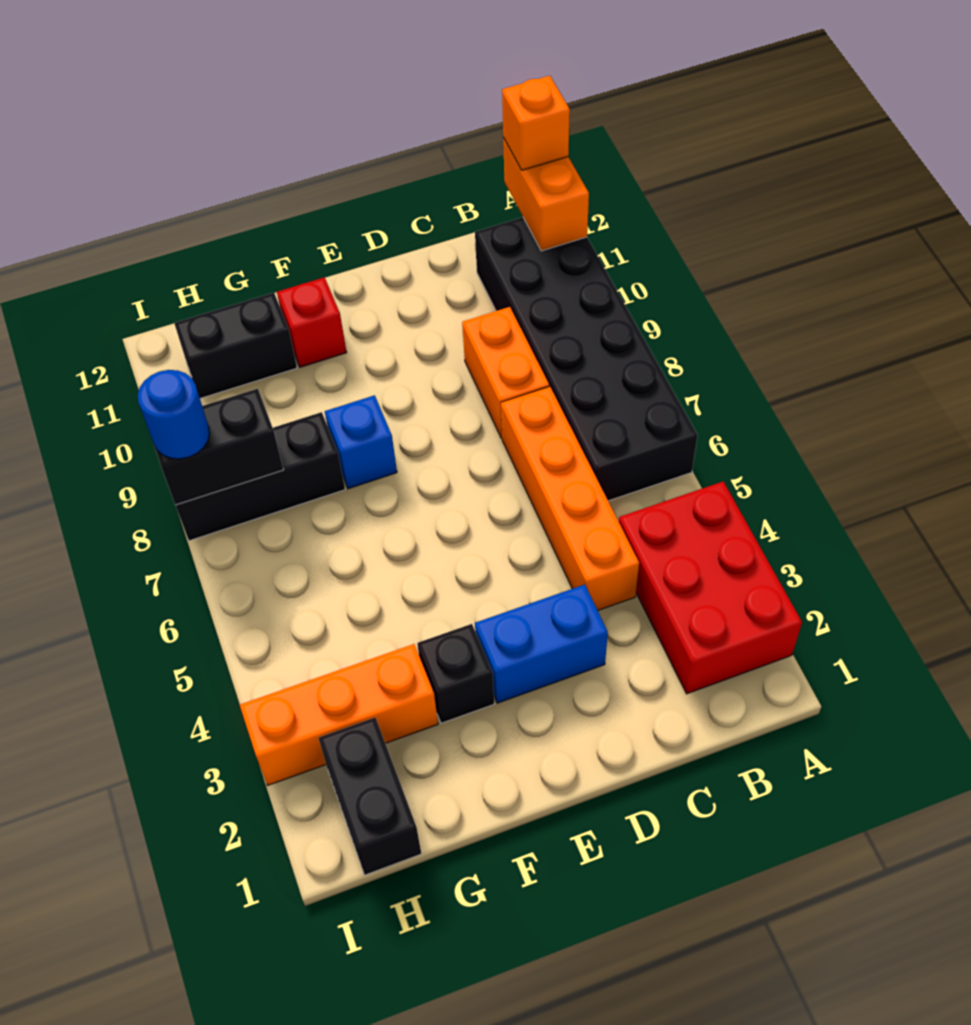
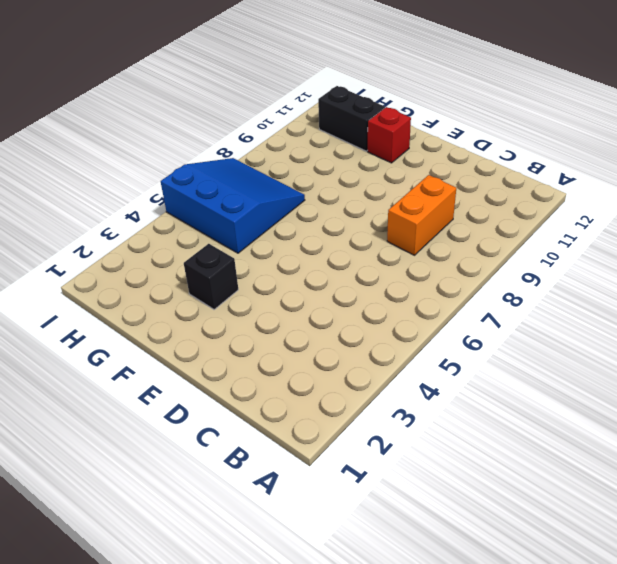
blue 3x3 slope [161,158,305,253] -> none
none -> red 2x3 brick [619,481,802,694]
none -> black 2x6 brick [475,217,698,501]
none -> orange 1x4 brick [501,387,639,610]

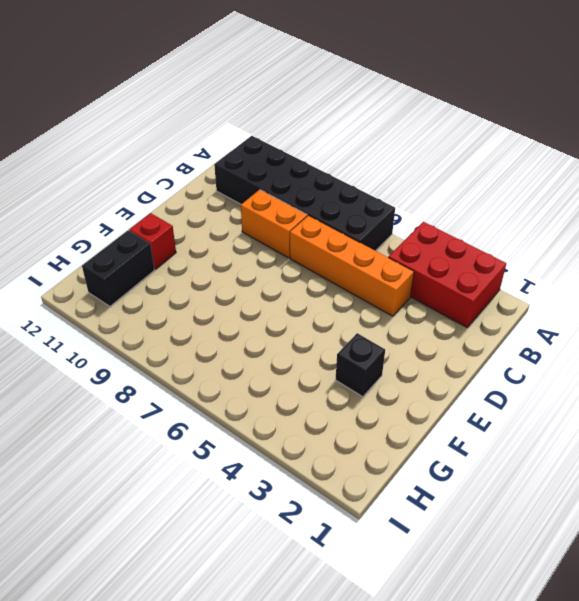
none -> blue 1x2 brick [475,585,608,703]
none -> blue 1x1 brick [325,395,397,489]
none -> orange 1x3 brick [240,644,438,785]

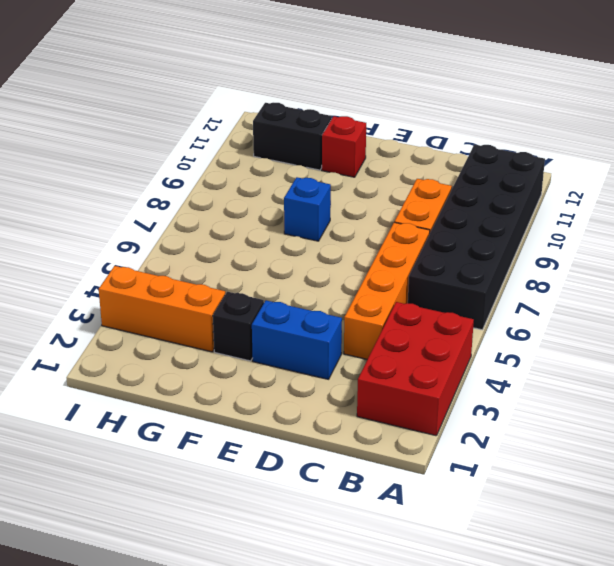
none -> black 1x3 brick [176,412,345,541]
none -> black 1x2 brick [318,717,421,875]
none -> orange 1x2 brick [503,138,589,251]

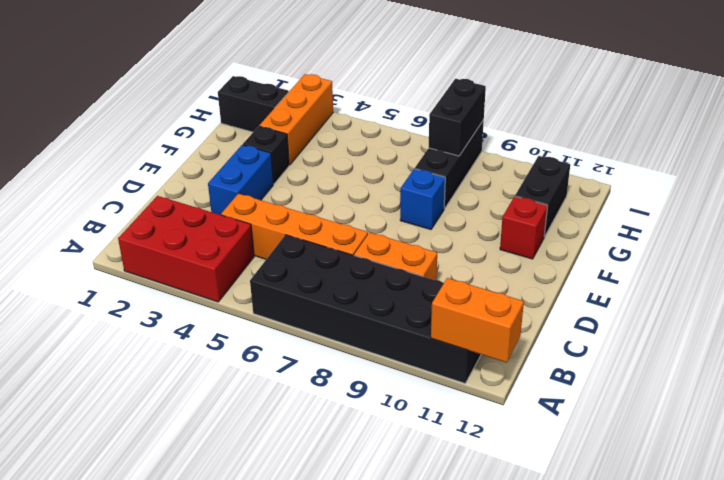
none -> orange 1x1 brick [502,76,570,170]
none -> blue 1x1 round brick [138,370,210,459]

